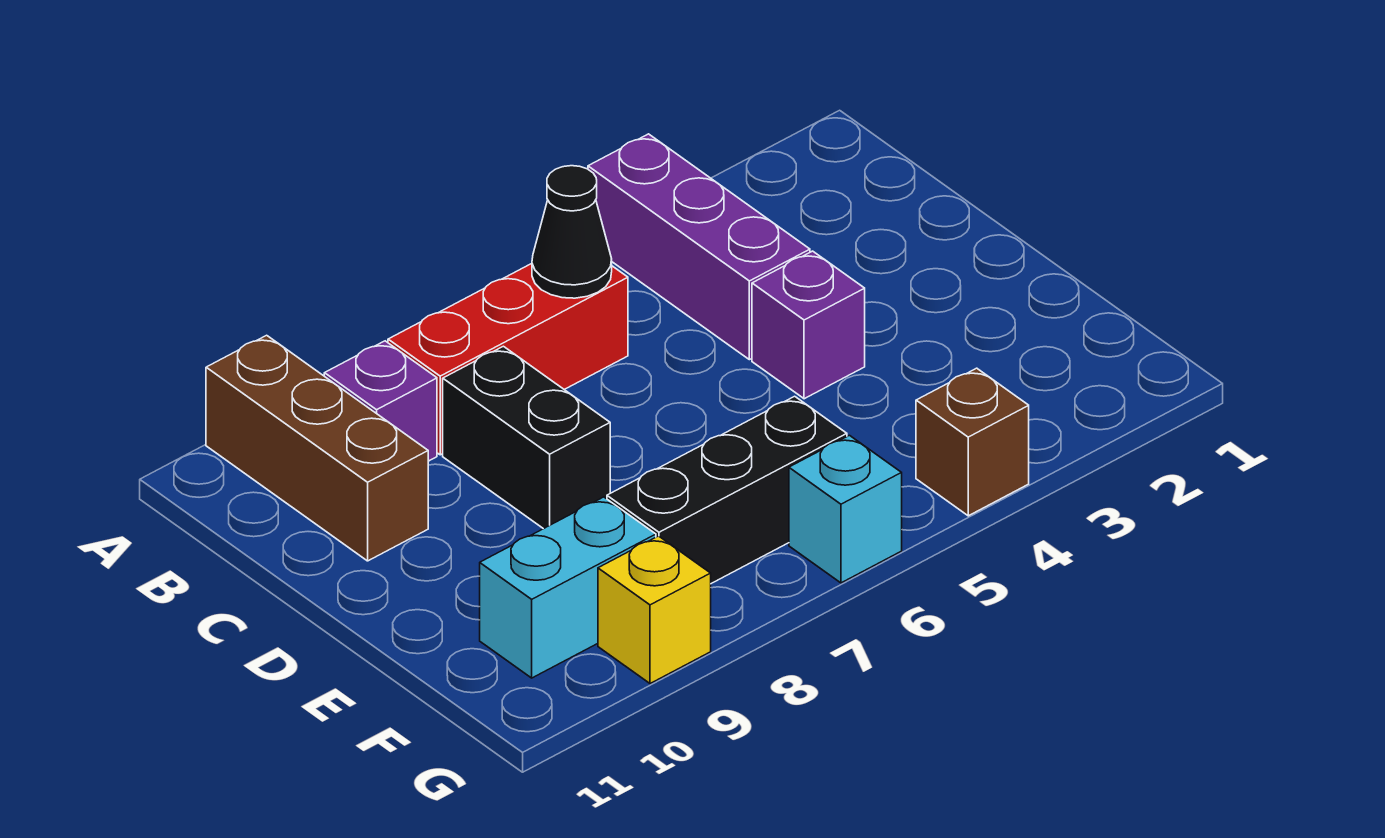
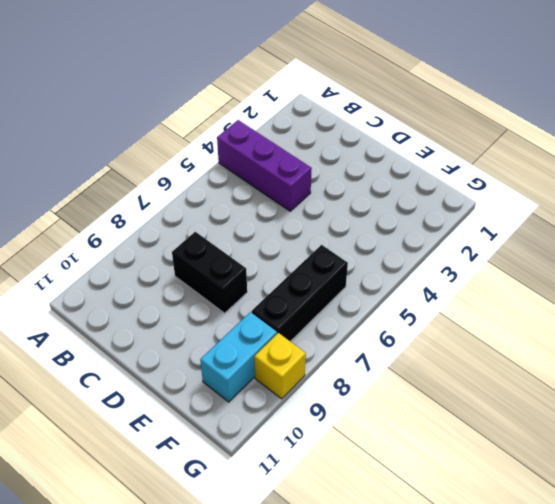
none -> brown 1x3 brick [206,335,428,561]
none -> red 1x3 brick [388,264,628,455]
none -> purple 1x1 brick [324,341,437,461]

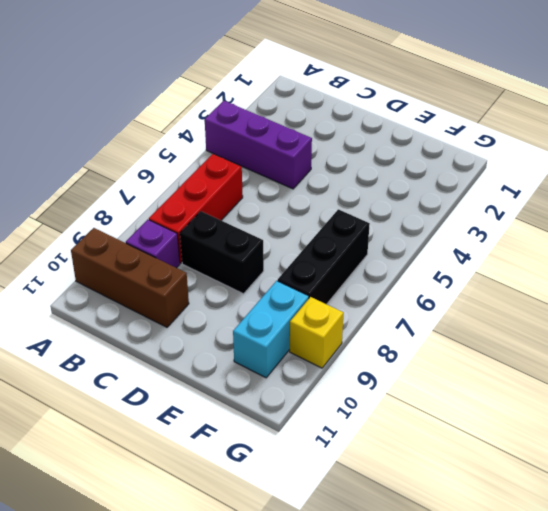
none -> purple 1x1 brick [752,251,865,399]
none -> brown 1x1 brick [916,368,1029,516]
none -> cyan 1x1 brick [789,435,902,583]

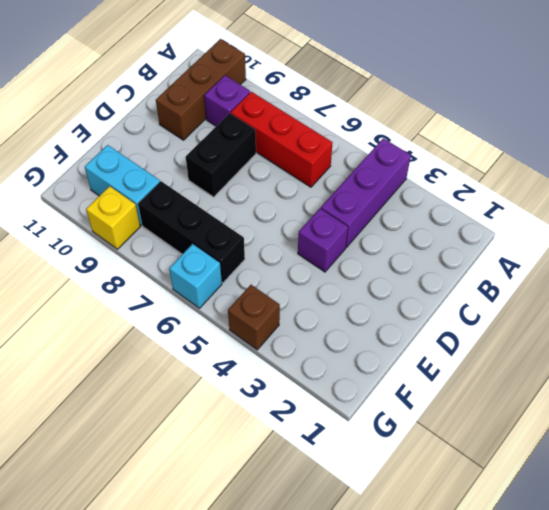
none -> black 1x1 cone [532,166,612,298]

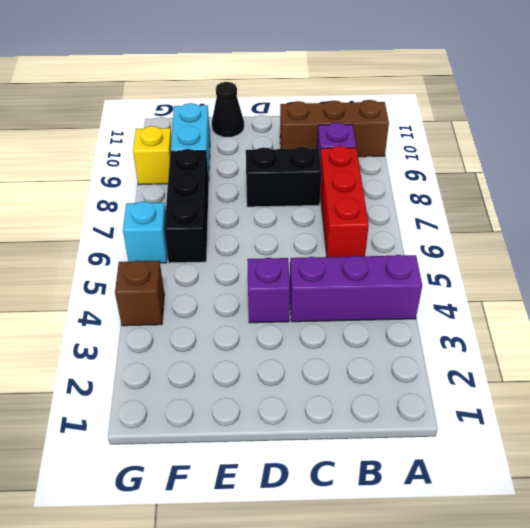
black 1x1 cone [212,82,244,137] -> black 1x1 cone moved to [532,166,612,298]

